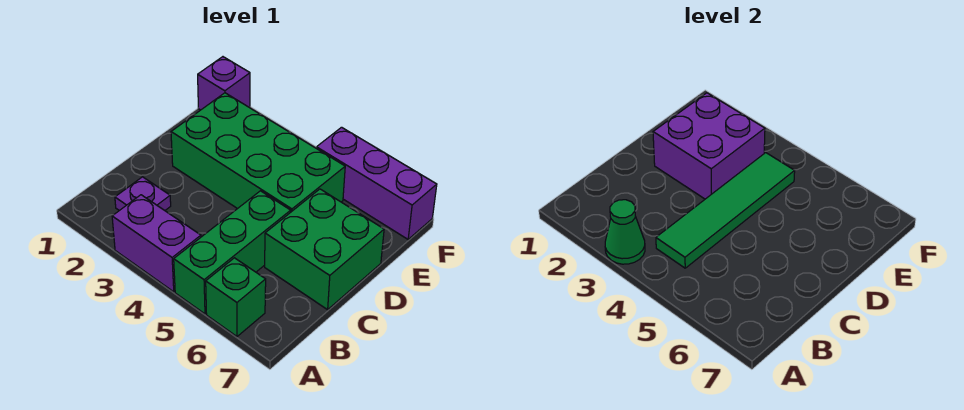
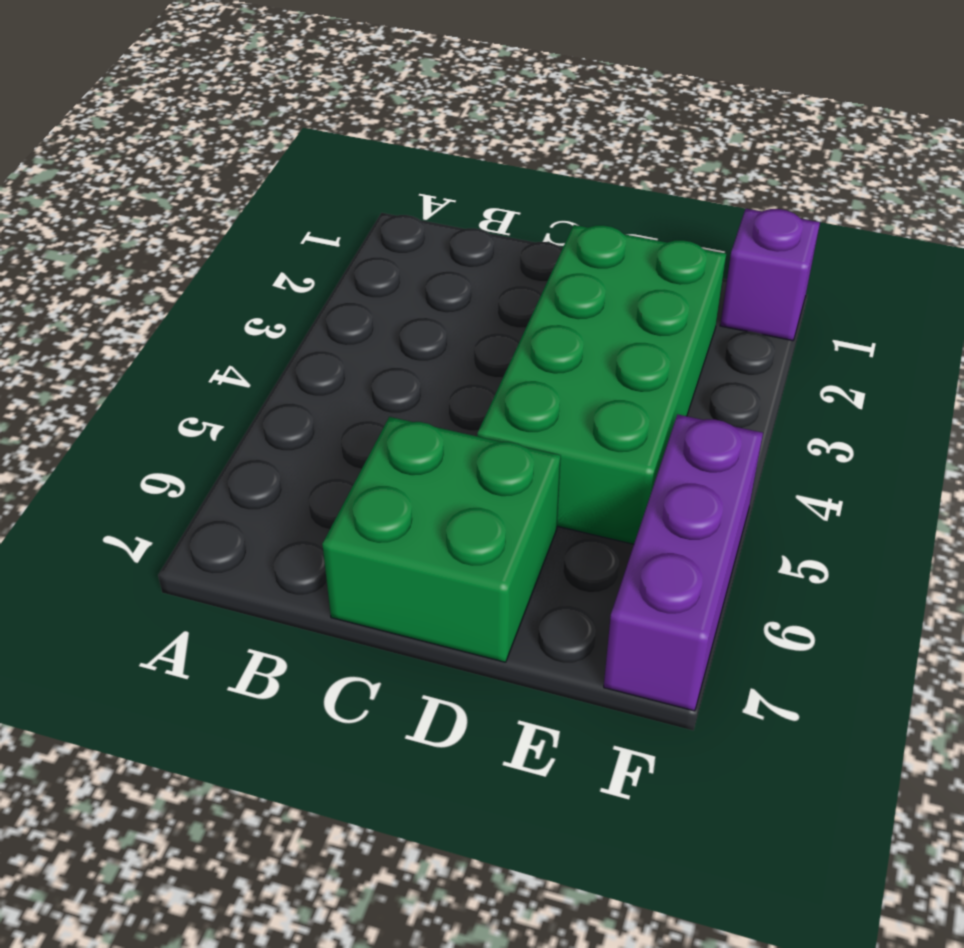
none -> purple 1x2 brick [112,195,201,292]
none -> green 1x3 brick [174,191,291,314]

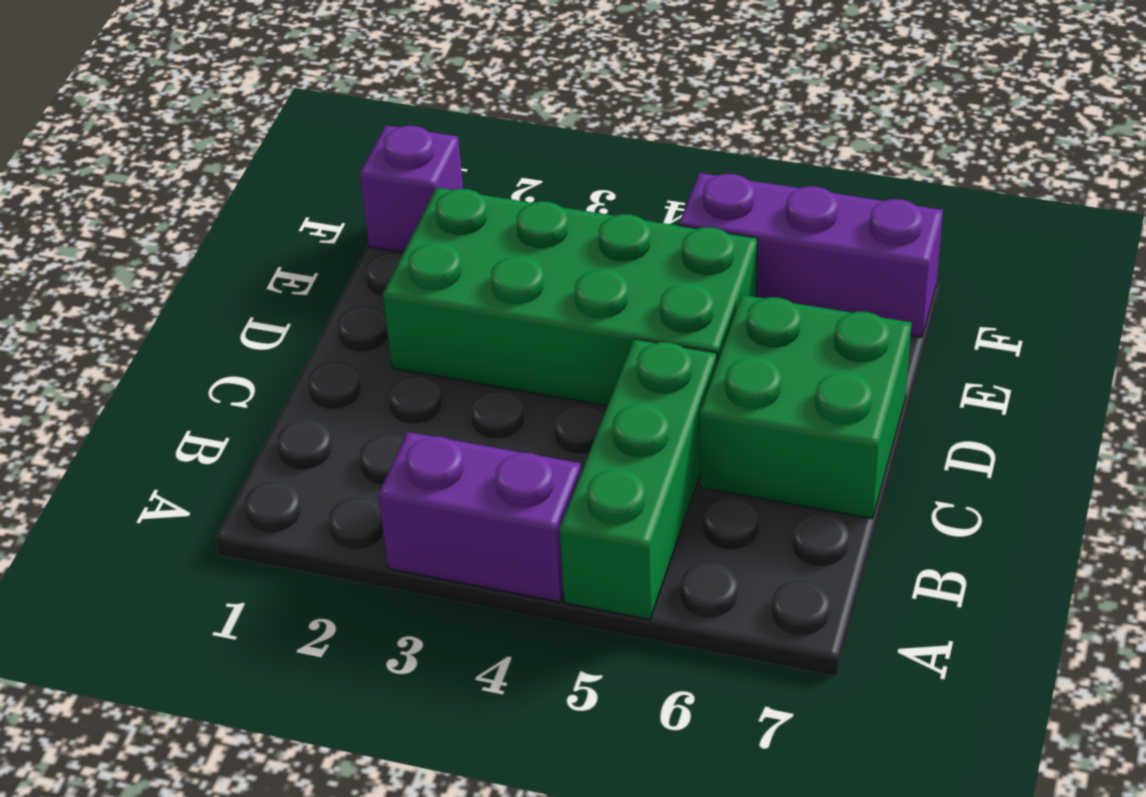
none -> green 1x1 brick [206,258,266,336]
none -> purple 1x1 plate [115,177,171,211]

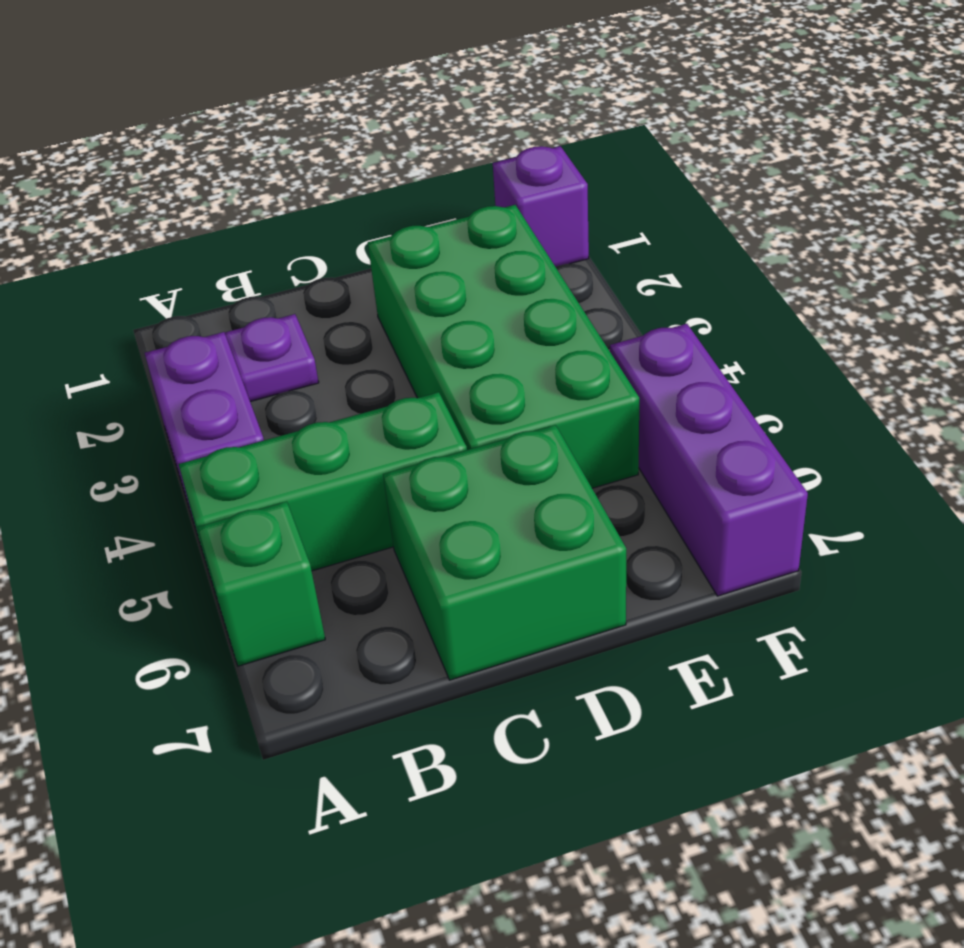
none -> green 1x1 cone [605,200,645,264]
none -> green 1x4 tile [656,153,795,268]

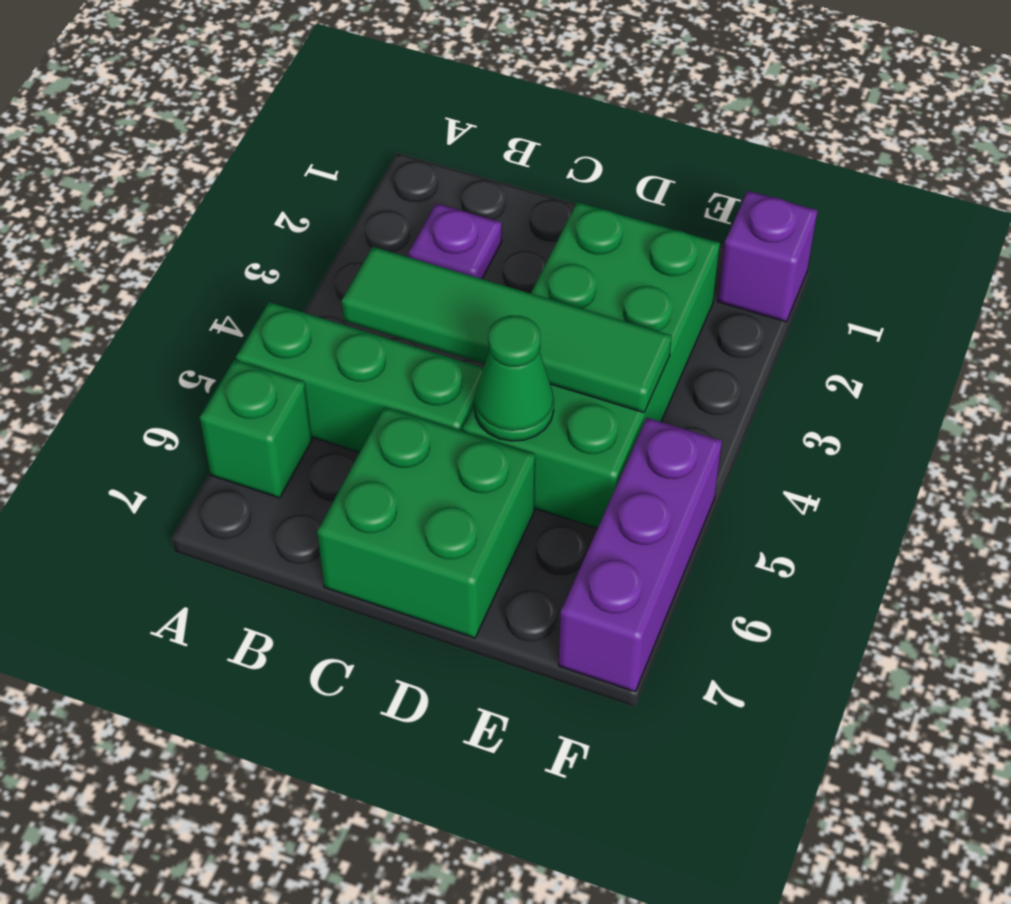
green 1x1 cone [474,315,554,441] -> green 1x1 cone moved to [605,200,645,264]
none -> purple 1x2 brick [112,195,201,292]
none -> purple 2x2 brick [653,93,765,199]

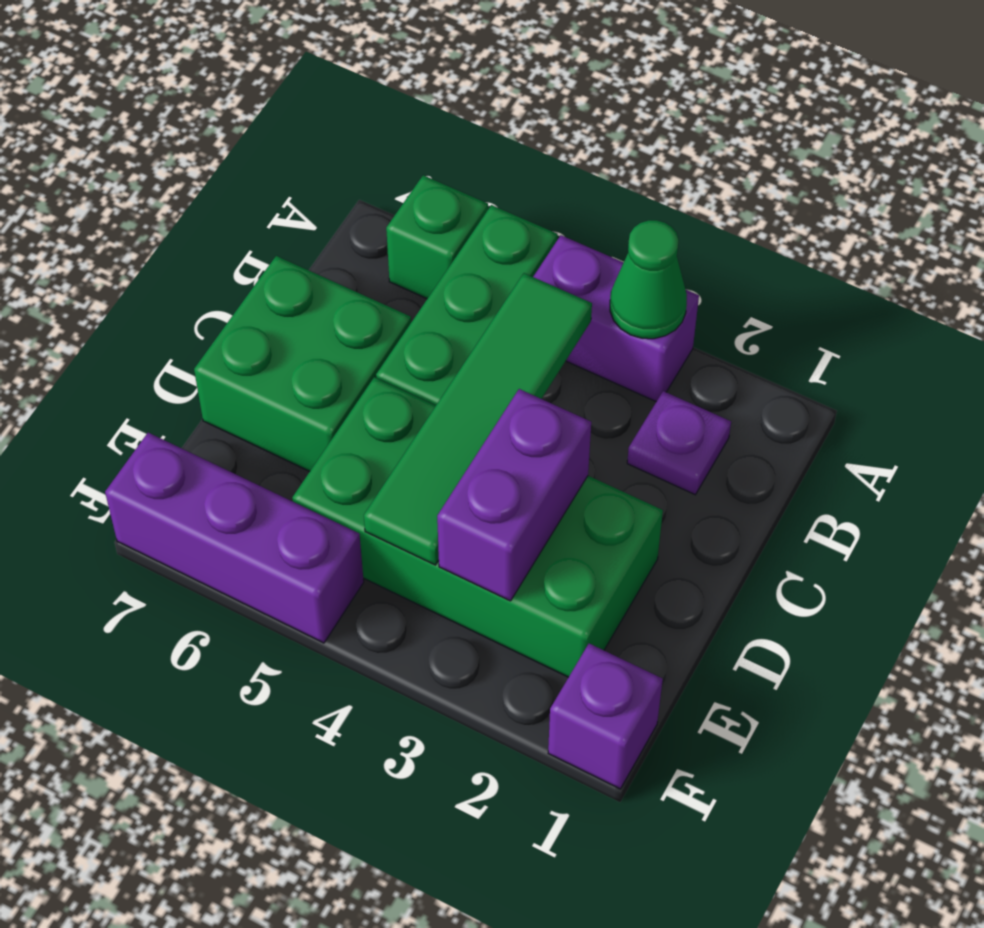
purple 1x2 brick [437,389,591,601] -> purple 2x2 brick [653,93,765,199]

